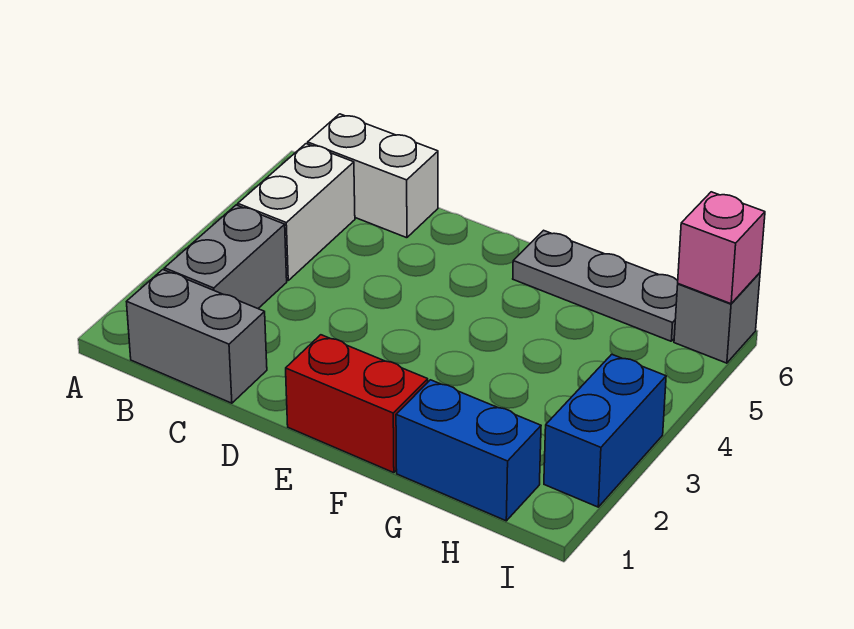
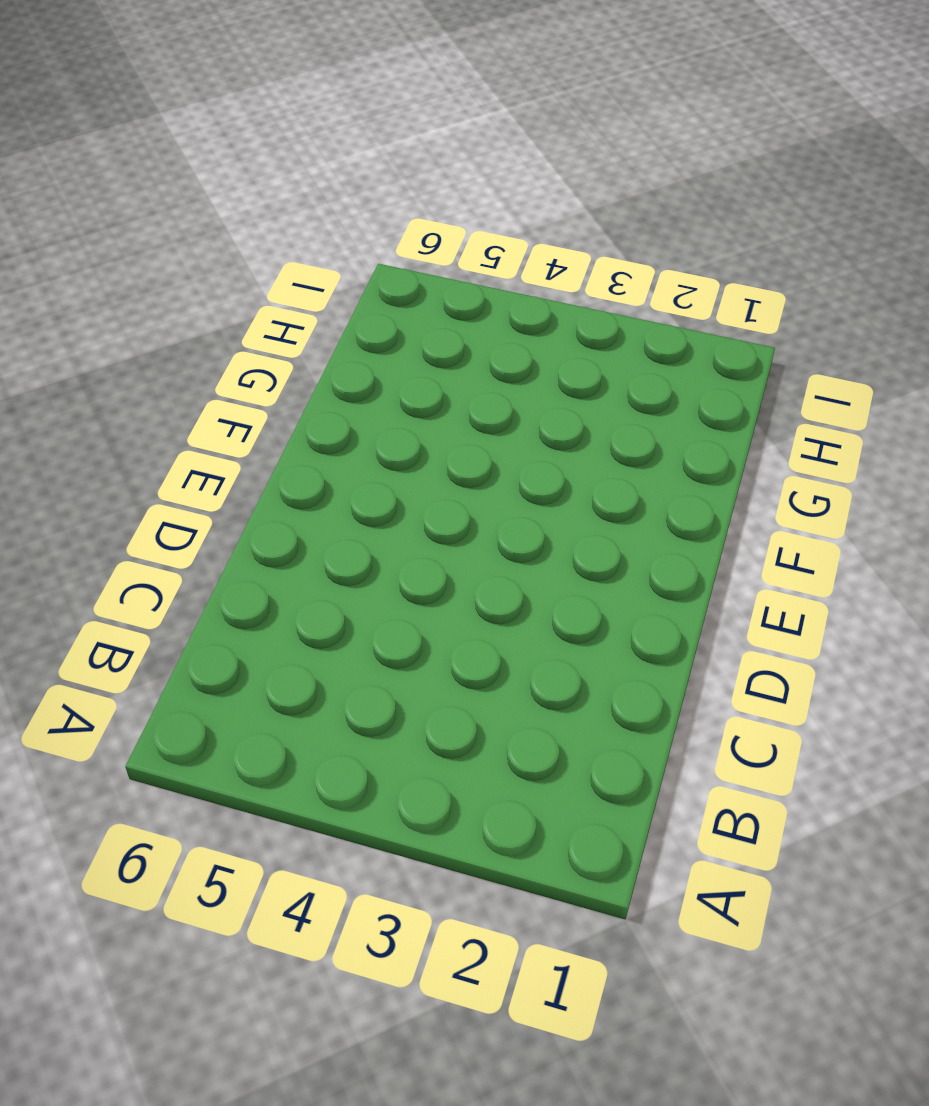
none -> grey 1x2 brick [126,270,267,403]
none -> grey 1x2 brick [165,205,287,308]

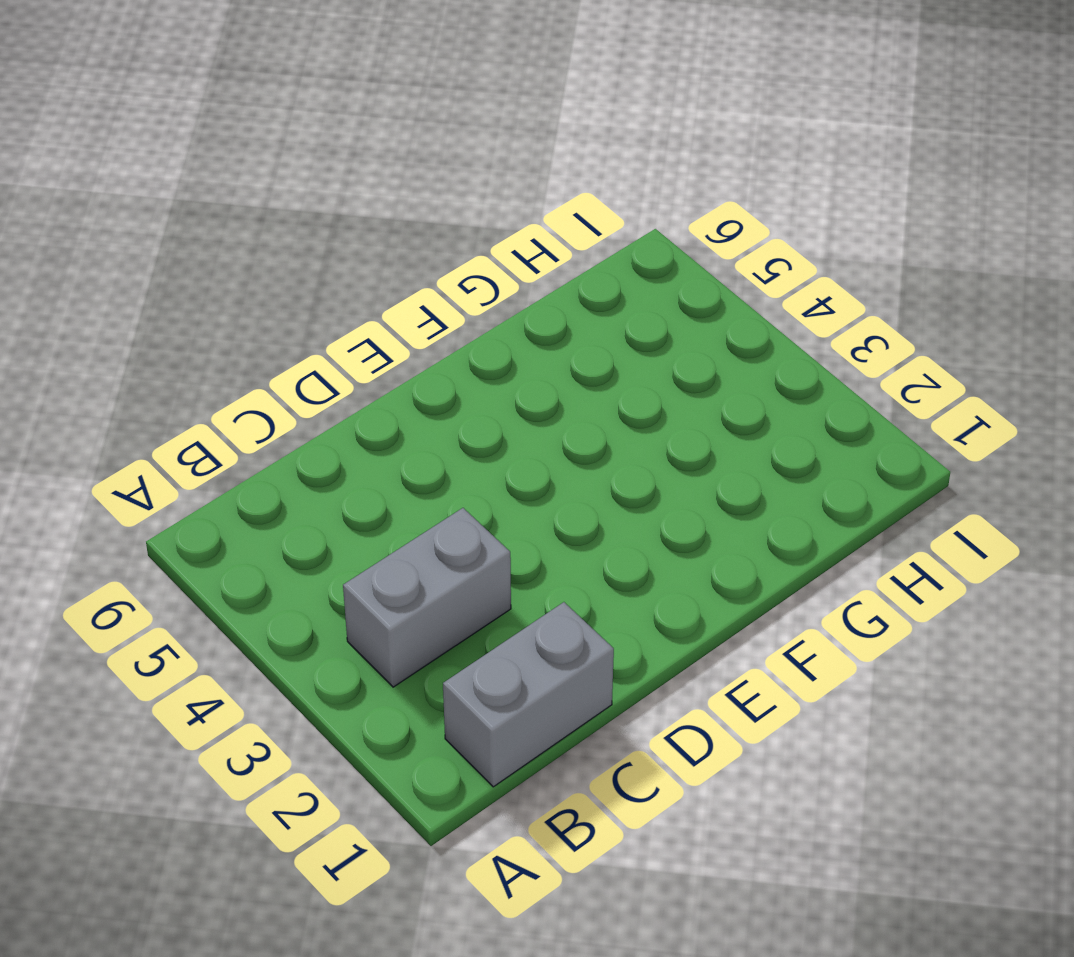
grey 1x2 brick [343,508,511,687] -> grey 1x2 brick turned to [165,205,287,308]
none -> white 1x2 brick [238,144,355,281]
none -> white 1x2 brick [308,114,438,238]

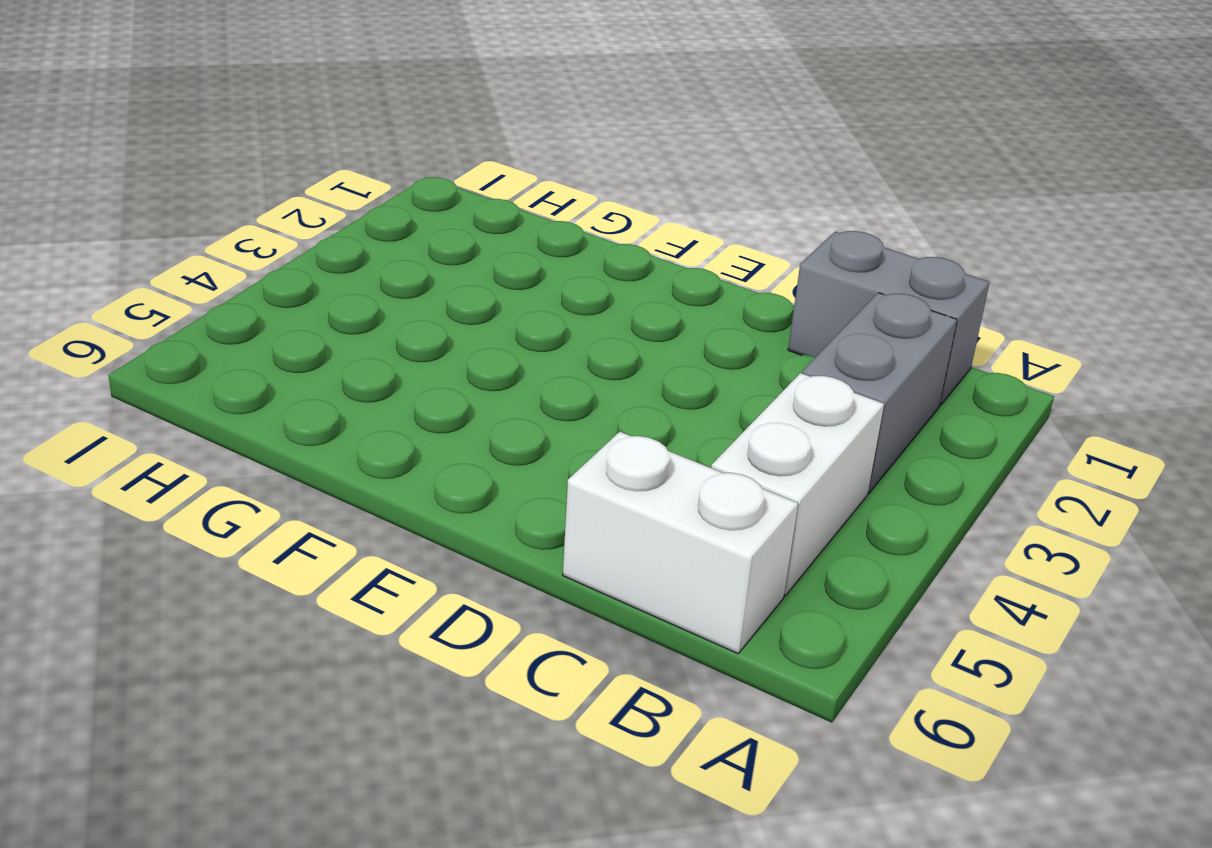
none -> red 1x2 brick [286,335,428,473]
none -> grey 1x3 plate [513,230,678,341]

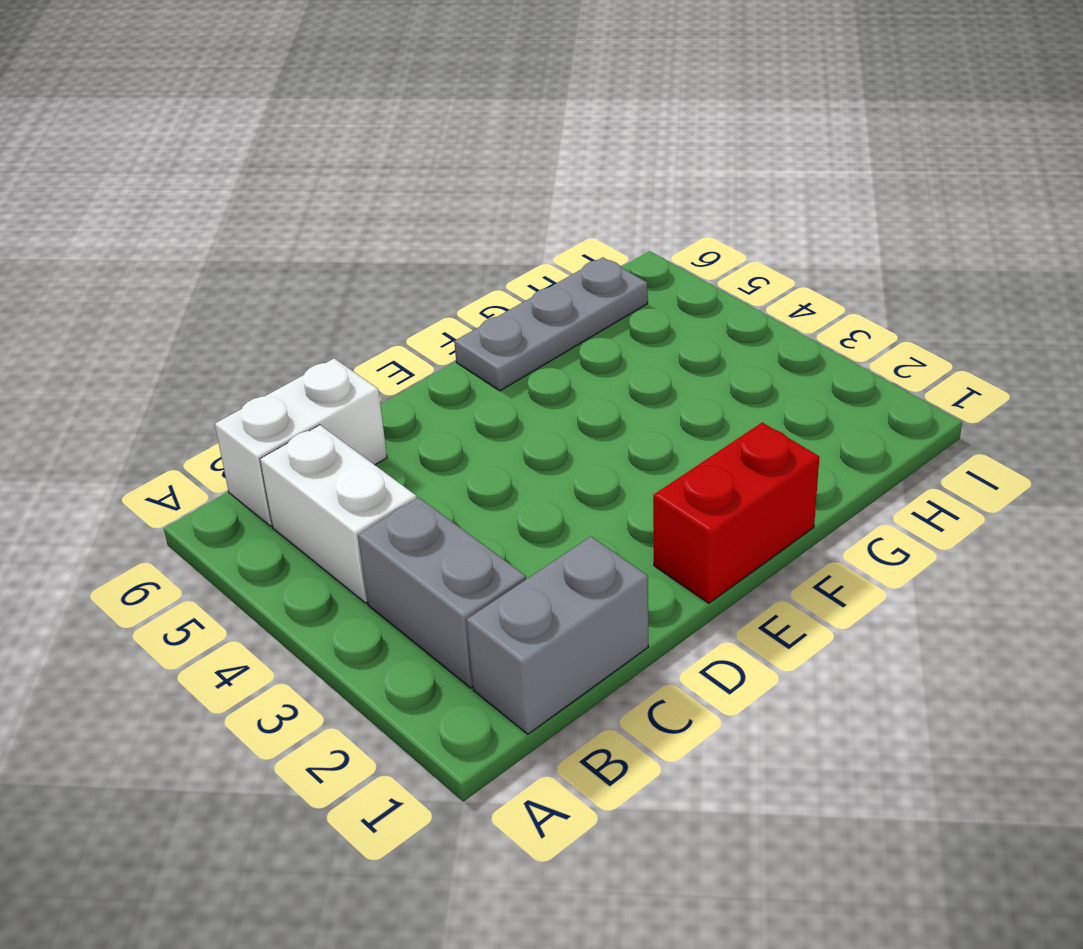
none -> blue 1x2 brick [396,380,541,521]
none -> blue 1x2 brick [544,354,666,507]

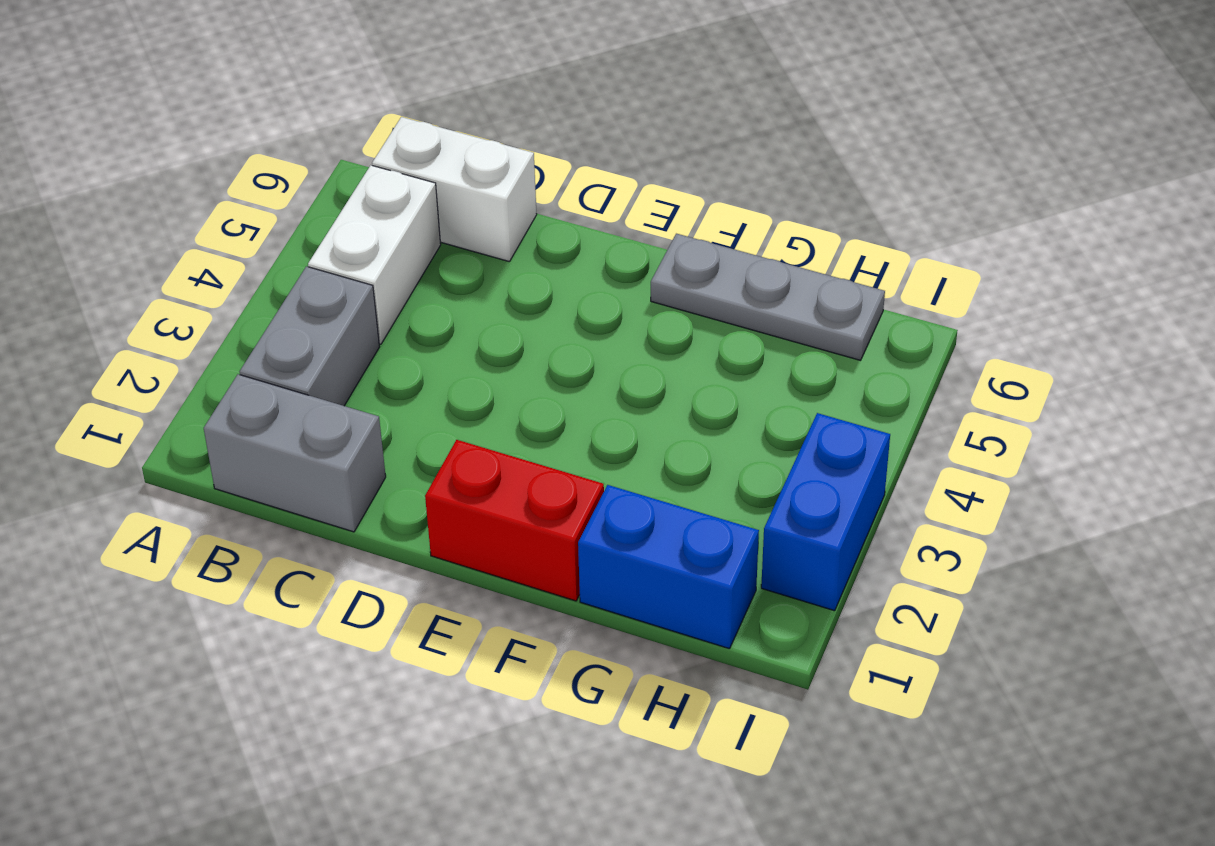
none -> grey 1x1 brick [674,273,760,363]
none -> pink 1x1 brick [678,192,765,304]

